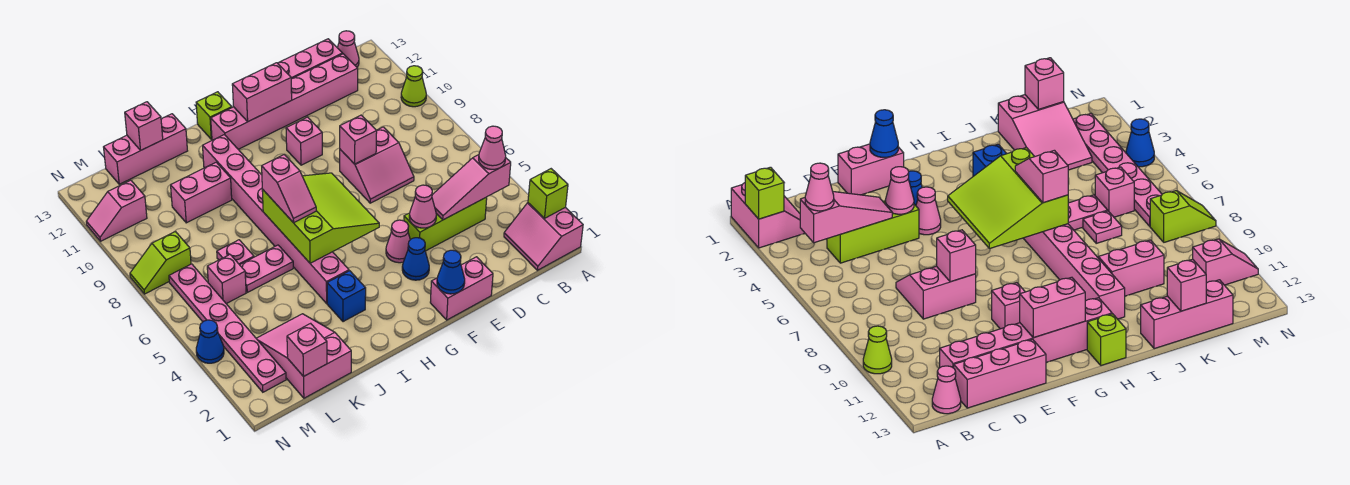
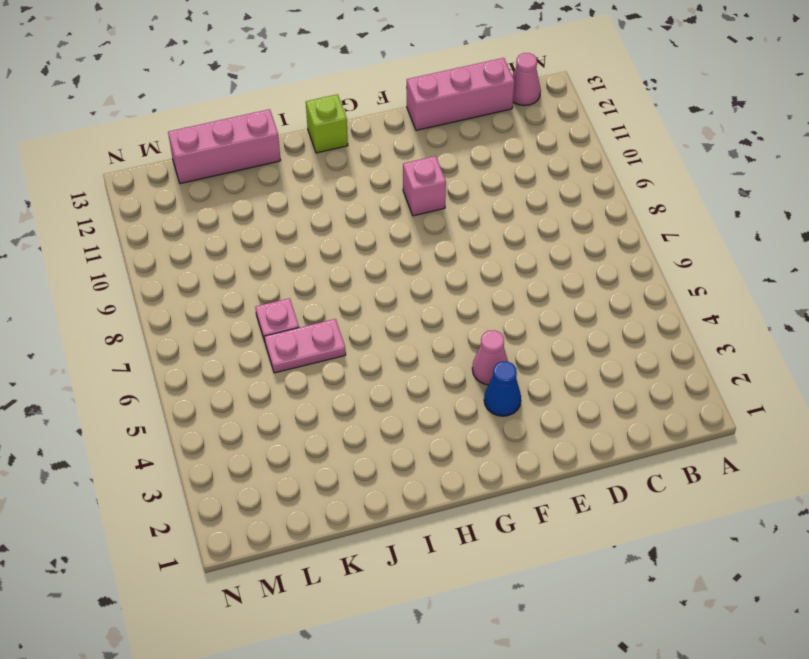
none -> pink 2x2 slope [504,203,583,270]
none -> lime 1x1 cone [401,66,426,107]
none -> lime 1x3 brick [404,197,487,251]
none -> pink 1x6 brick [211,54,358,149]

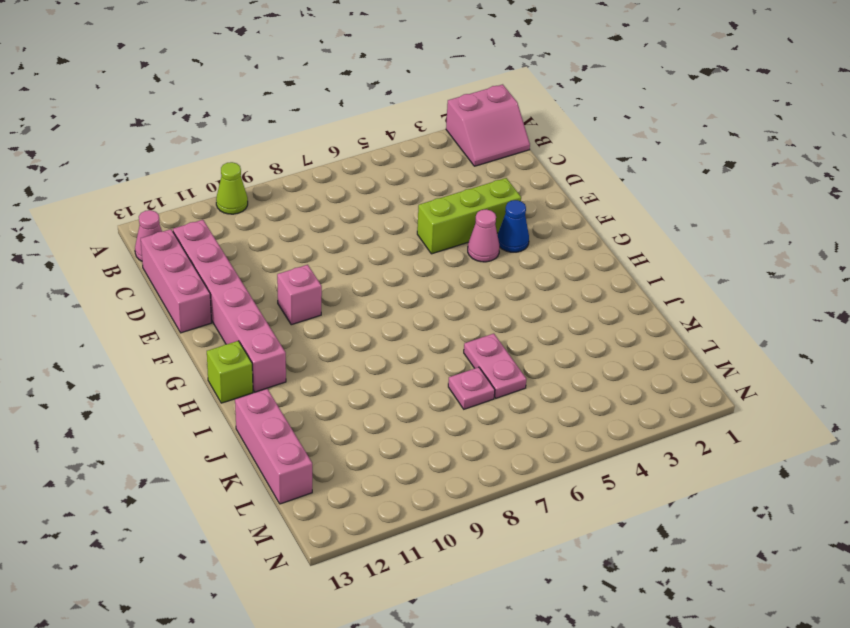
lime 1x3 brick [417,178,521,254] -> lime 1x3 brick turned to [404,197,487,251]
none -> pink 2x2 slope [340,127,414,203]
none -> pink 1x2 brick [430,257,493,320]
none -> blue 1x1 brick [327,271,366,322]
none -> pink 1x8 brick [203,135,349,303]

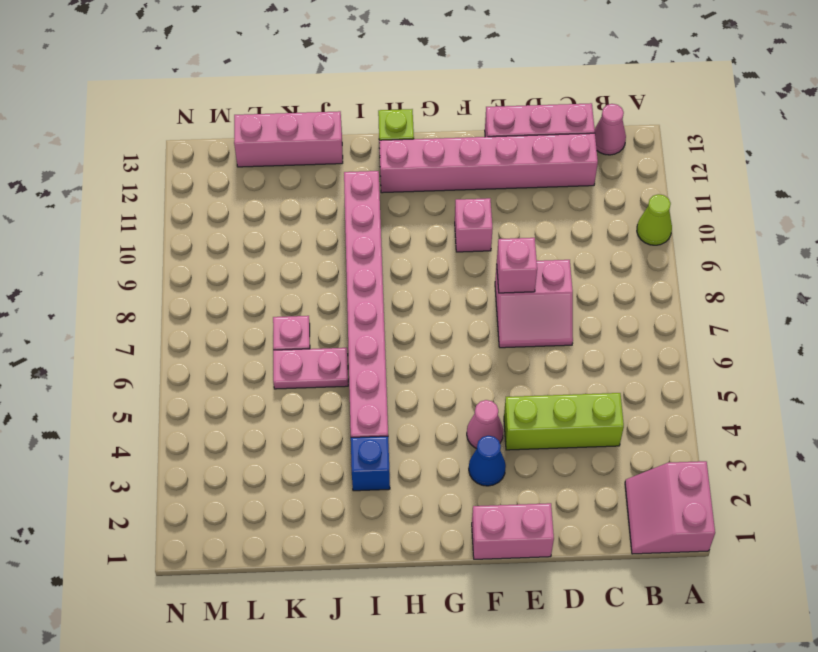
none -> pink 1x2 brick [171,162,232,223]
none -> pink 2x3 slope [256,314,351,398]
none -> pink 1x1 brick [207,254,246,304]
none -> pink 1x6 plate [169,264,286,392]

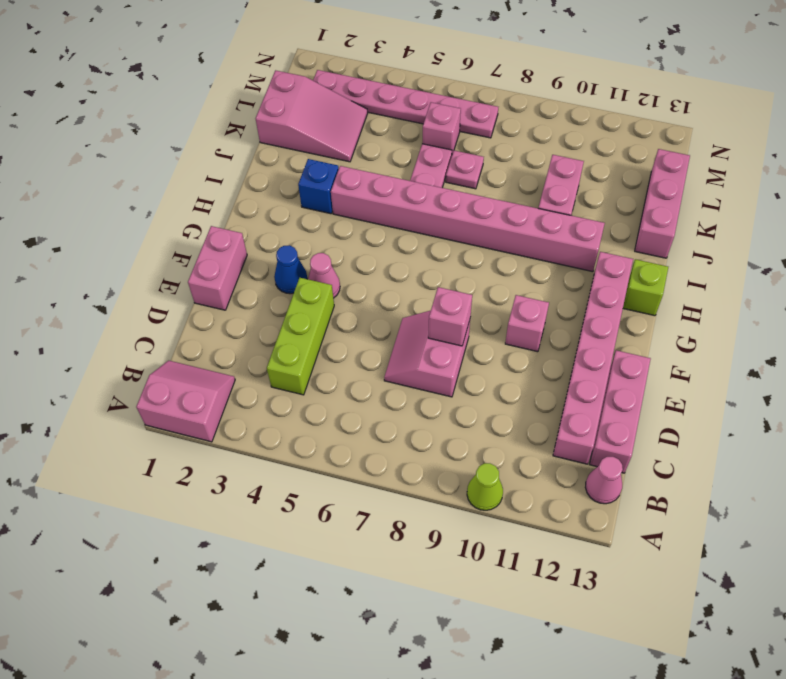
none -> lime 1x2 slope [130,232,191,294]
none -> pink 1x2 slope [86,180,147,241]
none -> blue 1x1 cone [196,320,224,363]
none -> lime 1x1 brick [528,169,568,218]

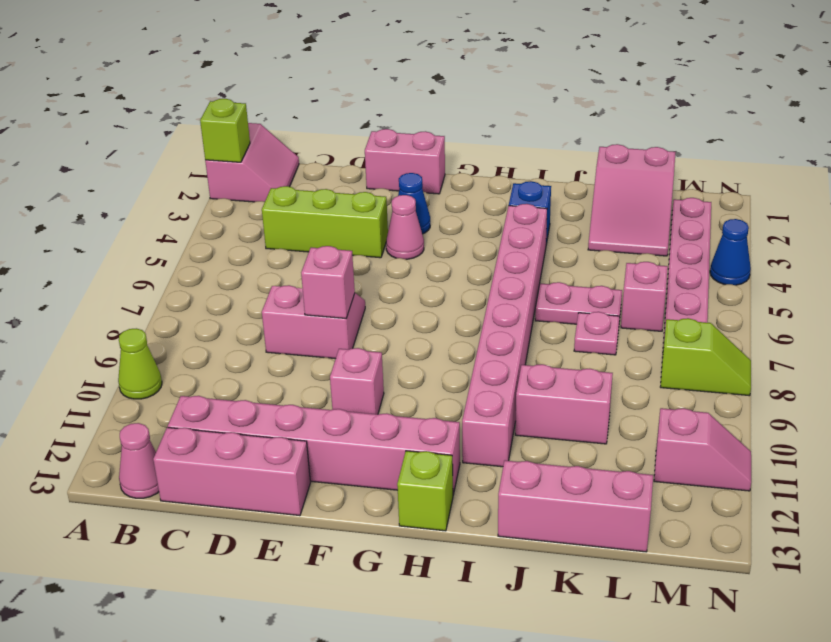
none -> pink 1x3 slope [432,155,511,220]
none -> pink 1x1 cone [409,185,436,228]
none -> blue 1x1 cone [437,250,465,294]
none -> pink 1x2 brick [232,63,292,121]

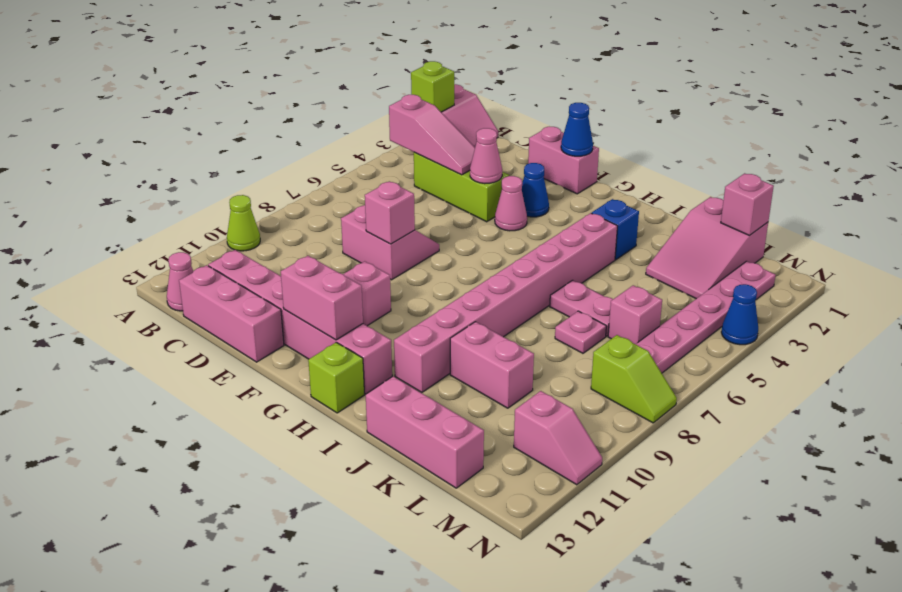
none -> lime 3x3 slope [262,173,379,263]
none -> pink 1x1 brick [125,102,163,150]
none -> pink 1x1 cone [479,126,506,169]
none -> pink 1x2 slope [262,155,316,223]

